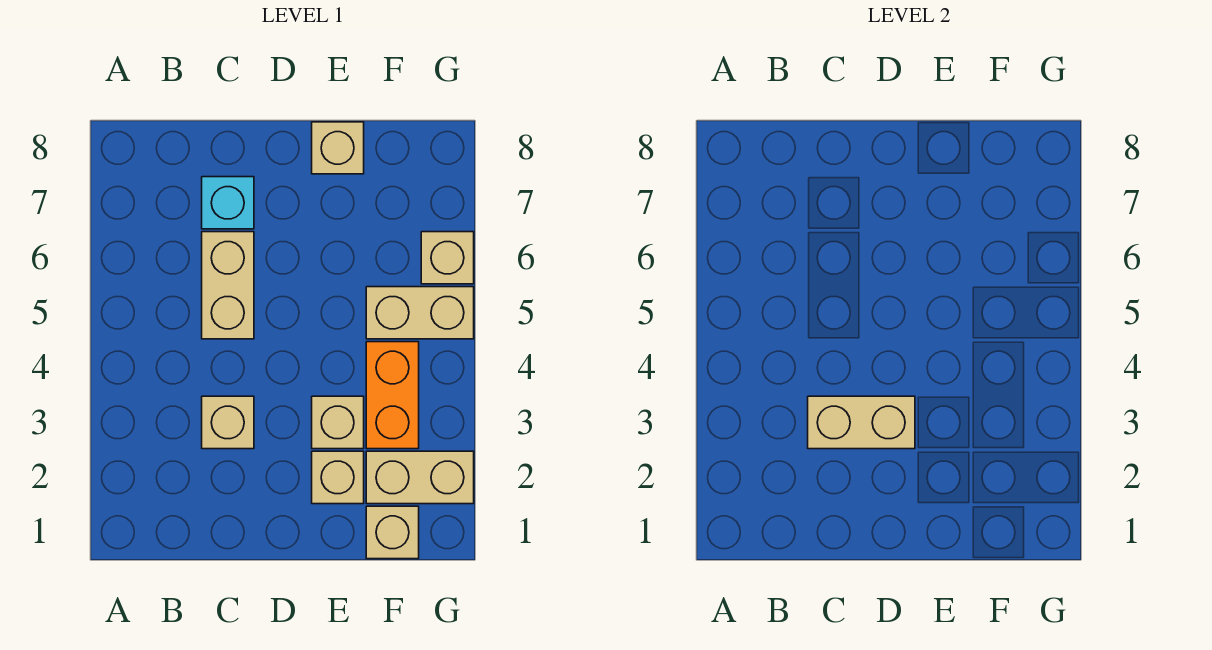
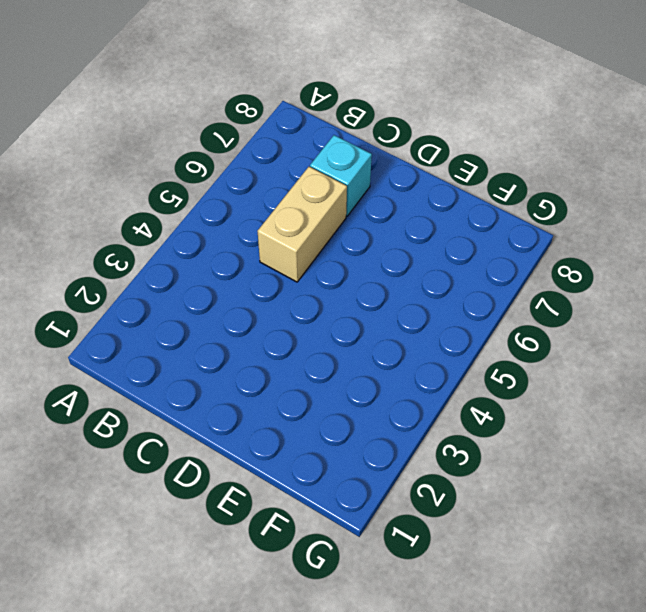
none -> tan 1x1 brick [202,396,254,449]
none -> tan 1x1 brick [312,451,364,504]
none -> tan 1x1 brick [312,396,364,449]

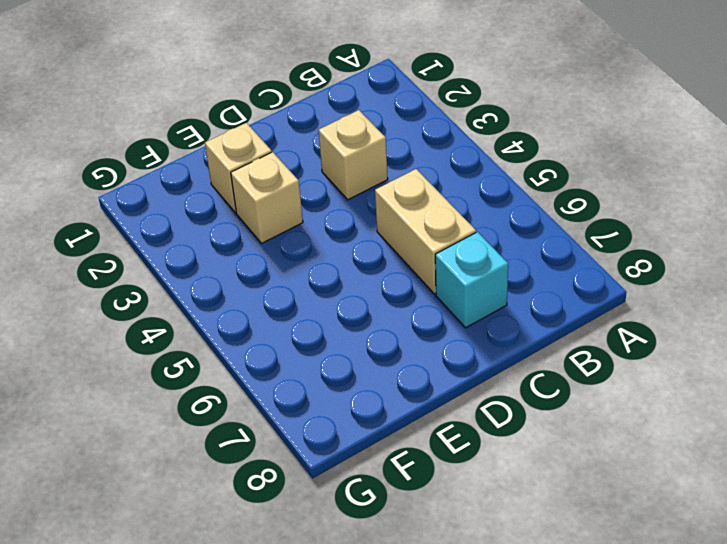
none -> tan 1x1 brick [312,122,364,174]
none -> tan 1x1 brick [366,506,419,559]
none -> tan 1x2 brick [366,451,474,504]

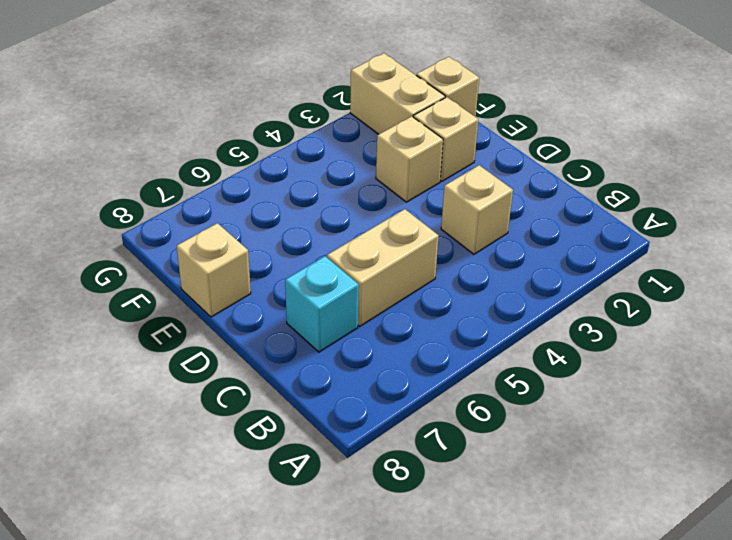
none -> orange 1x2 brick [366,342,419,449]
none -> tan 1x2 brick [366,287,474,339]
none -> tan 1x1 brick [421,232,474,284]

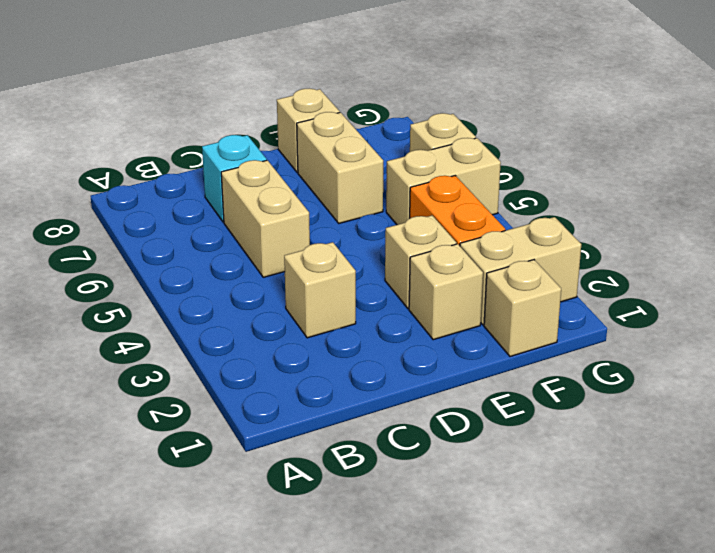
tan 1x2 brick [297,112,383,223] -> tan 1x2 brick turned to [808,396,915,449]

